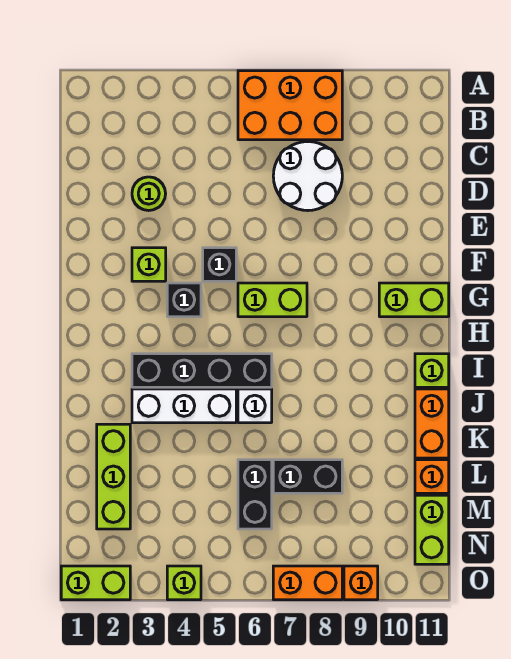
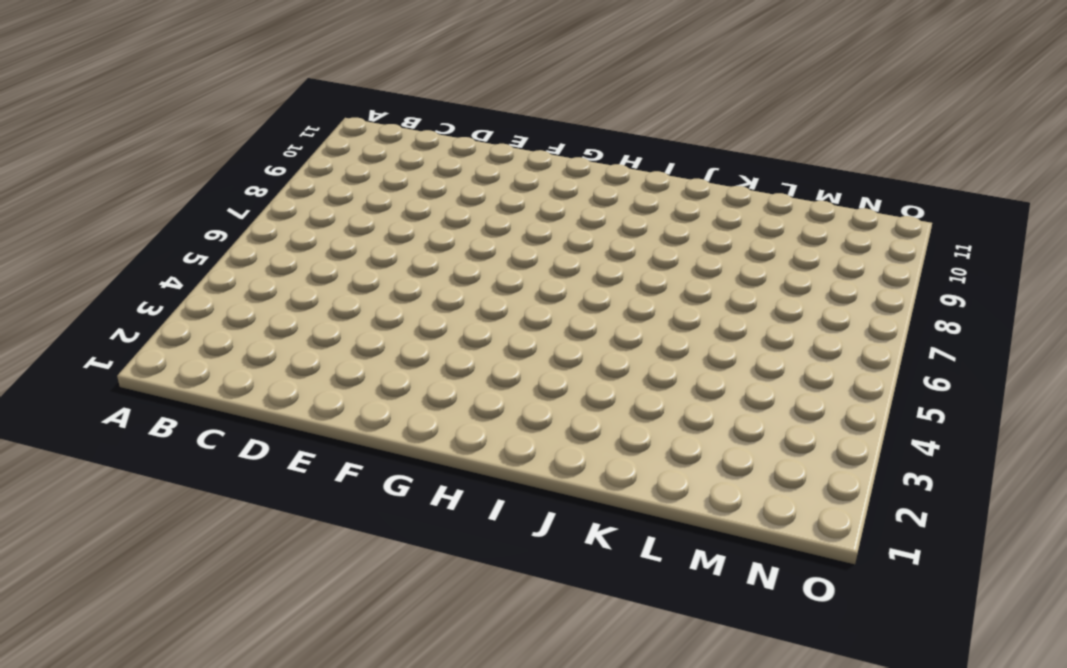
none -> orange 2x3 brick [238,71,342,140]
none -> white 2x2 round brick [273,142,342,211]
none -> lime 1x1 round brick [132,177,166,211]

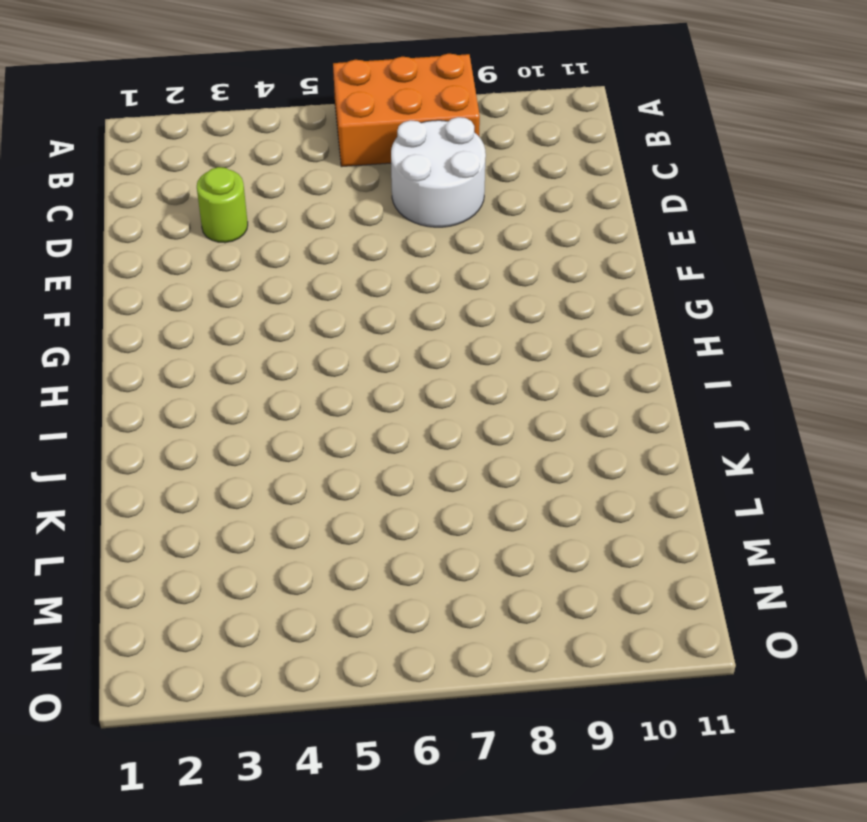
none -> lime 1x1 brick [132,248,166,281]
none -> black 1x1 brick [203,248,236,281]
none -> black 1x1 brick [167,283,201,317]

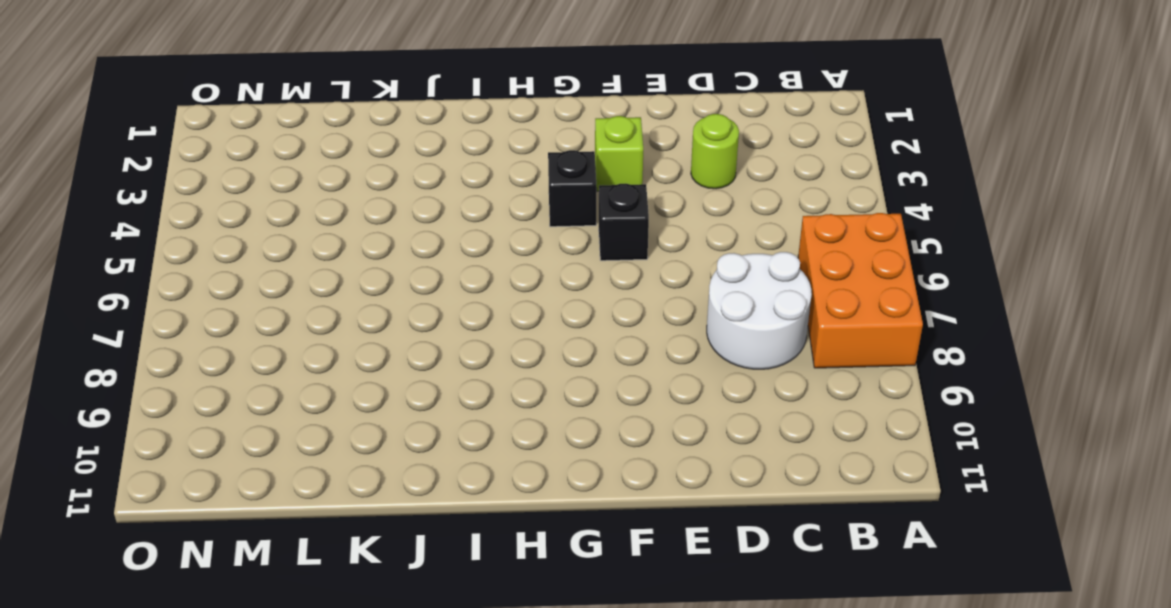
none -> lime 1x2 brick [238,283,307,317]
none -> lime 1x2 brick [379,283,449,317]
none -> black 1x4 brick [132,354,272,387]

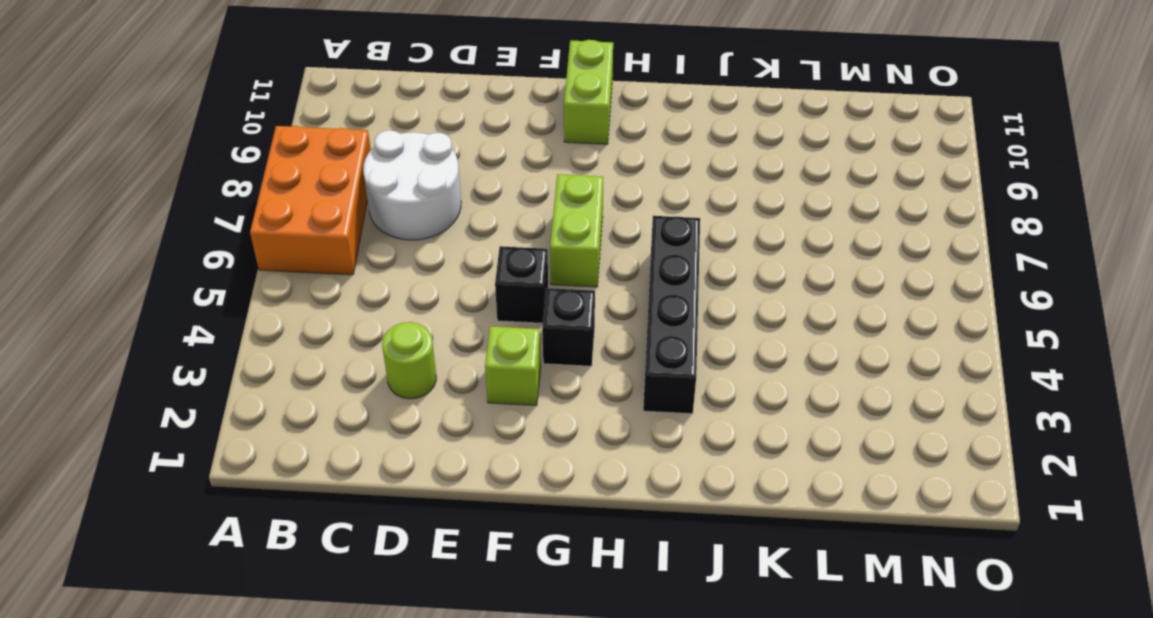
none -> lime 1x1 brick [415,354,449,387]
none -> white 1x3 brick [132,389,236,423]
none -> white 1x1 brick [238,389,272,423]

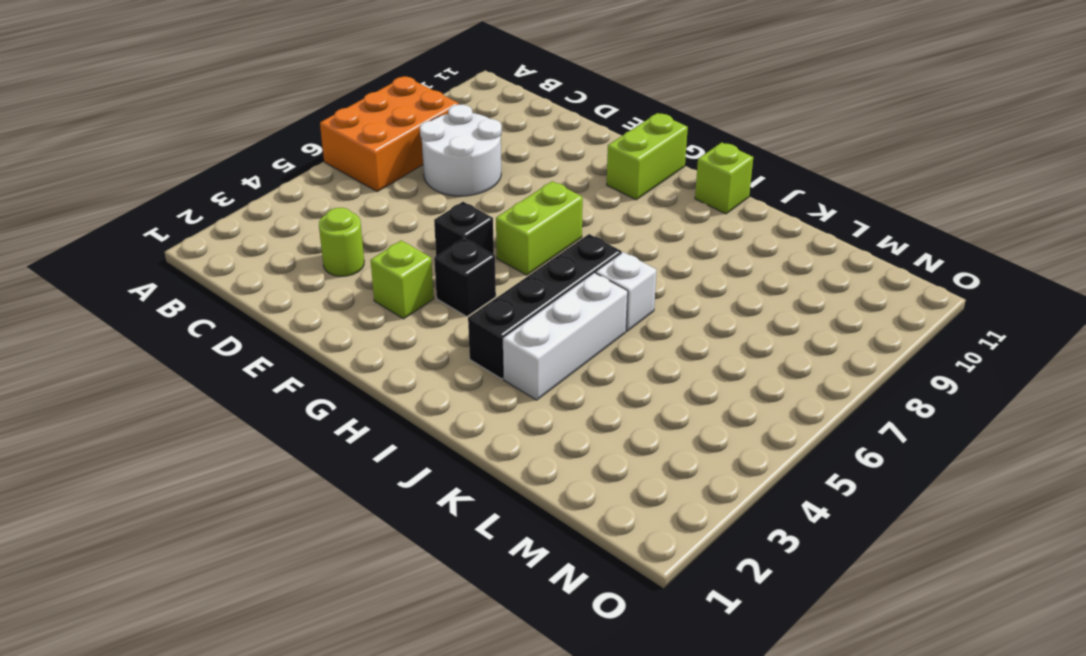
none -> orange 1x2 brick [415,389,449,458]
none -> lime 1x3 brick [97,424,130,529]
none -> black 1x2 brick [238,460,272,529]

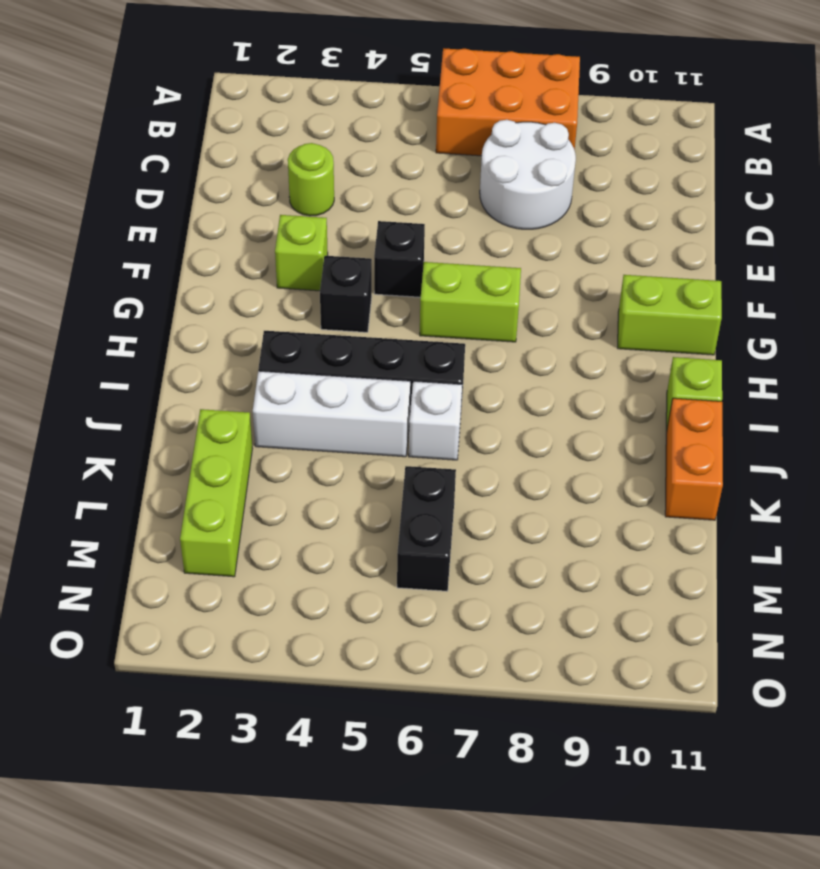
none -> black 1x2 brick [273,460,342,493]
none -> orange 1x1 brick [415,460,449,493]
none -> lime 1x2 brick [415,495,449,564]

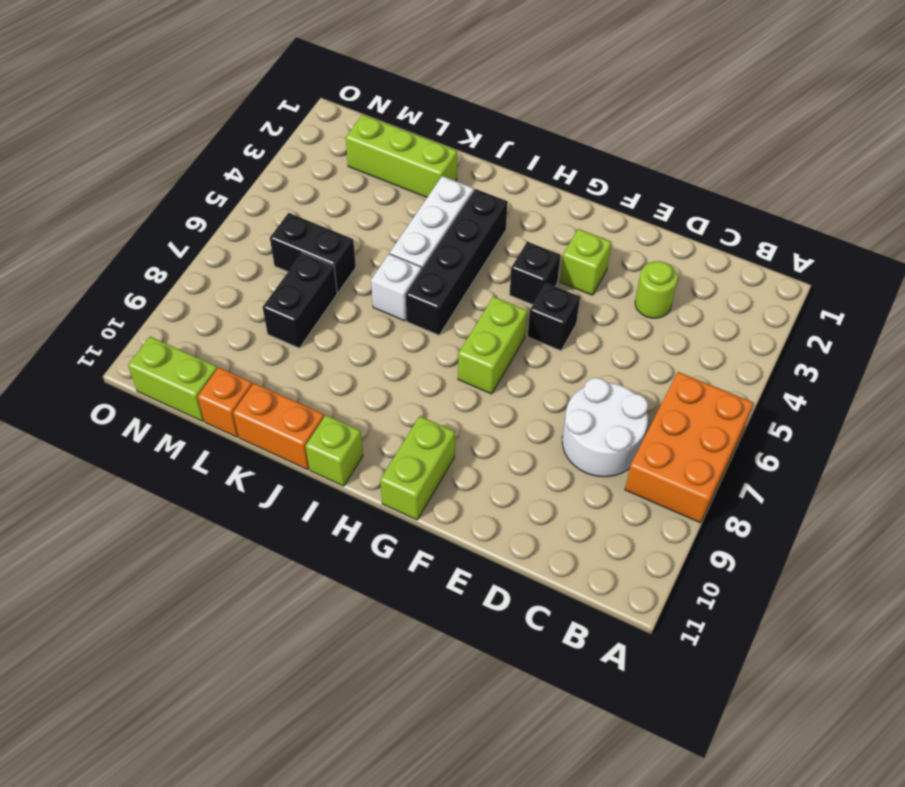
none -> lime 1x2 brick [61,566,130,600]
none -> lime 1x1 brick [167,566,201,600]
none -> orange 1x2 brick [273,566,342,600]

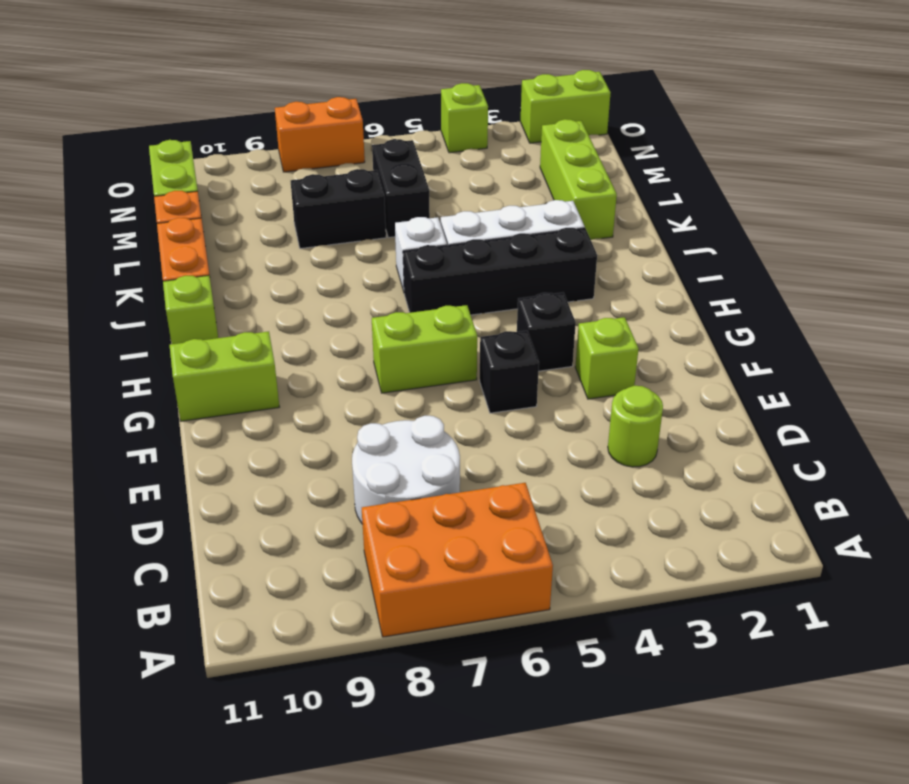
none -> orange 1x1 brick [344,566,378,600]

